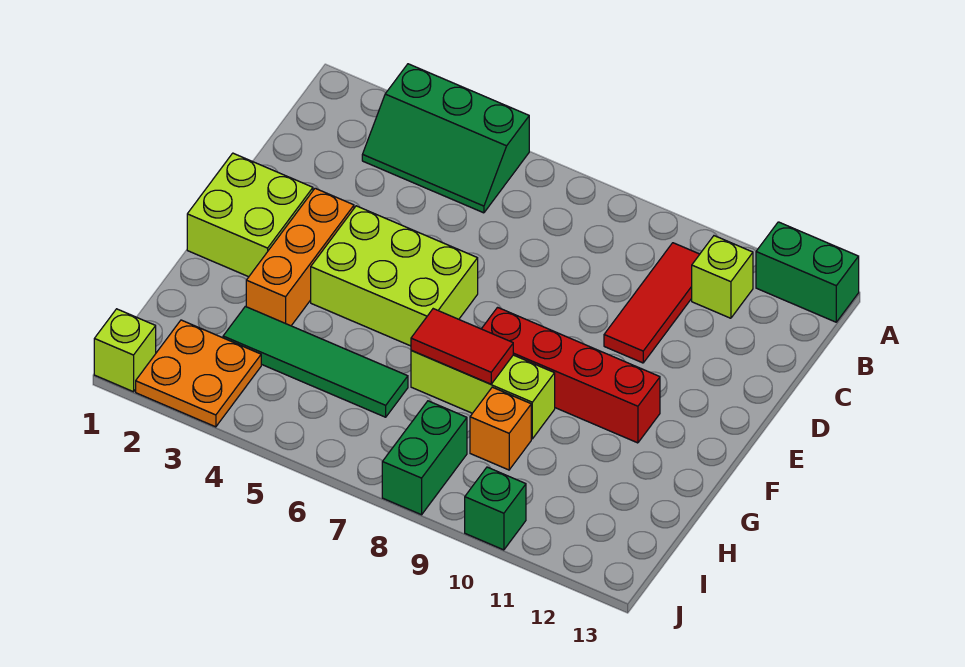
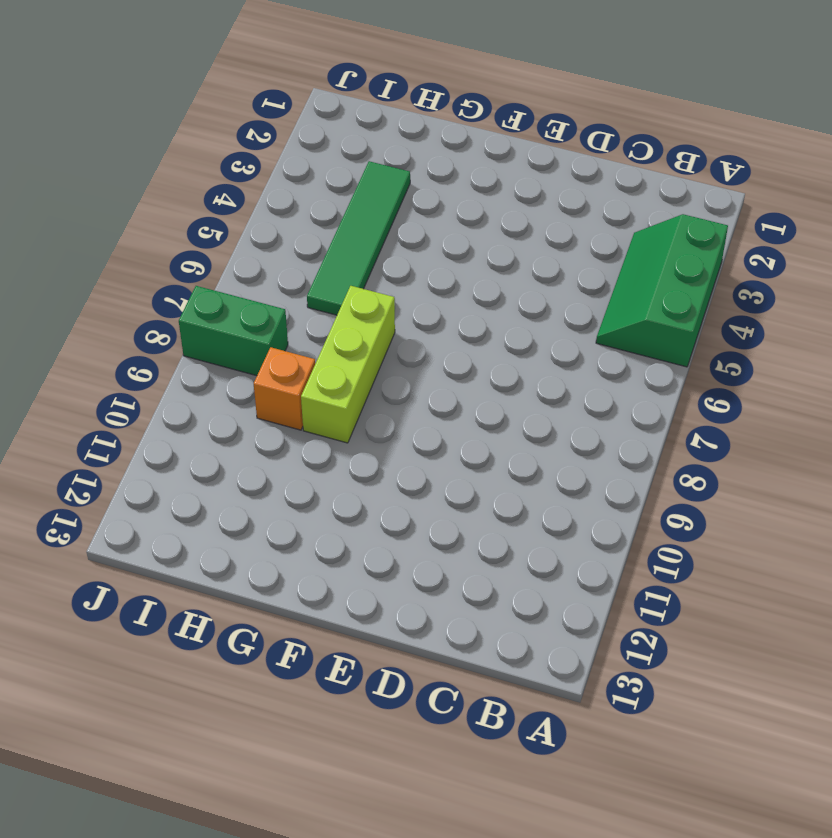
none -> green 1x2 brick [756,222,859,322]
none -> red 1x3 tile [604,243,700,363]
none -> lime 1x1 brick [692,236,753,318]

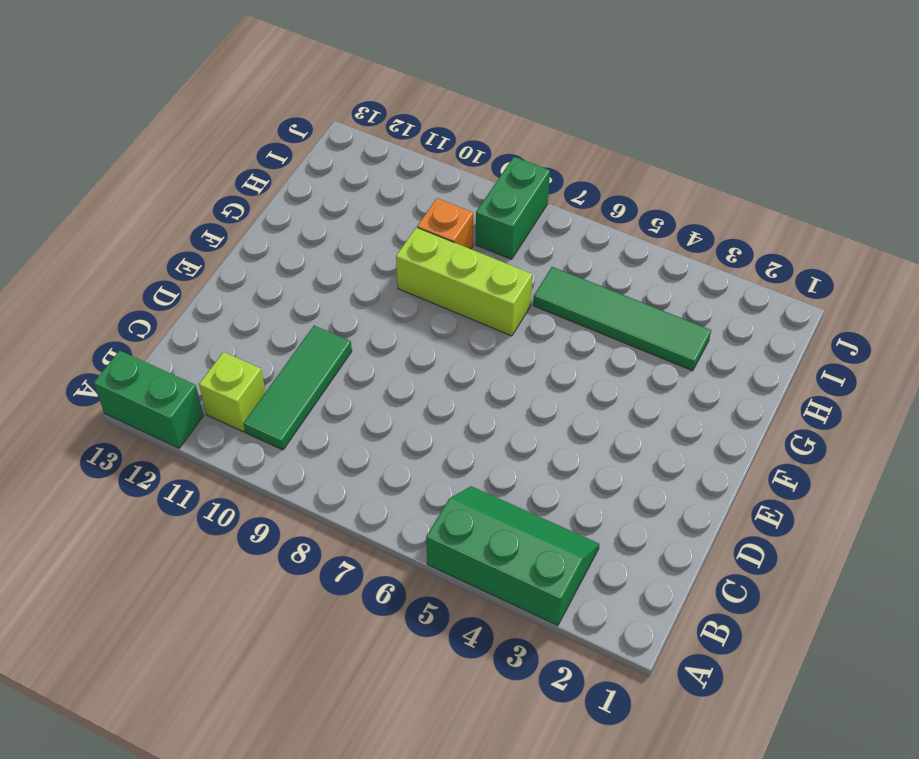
green 1x3 tile [244,326,352,450] -> red 1x3 tile [604,243,700,363]
none -> lime 2x2 brick [187,153,313,277]
none -> orange 1x3 brick [246,188,354,326]
none -> lime 2x3 brick [311,206,478,346]

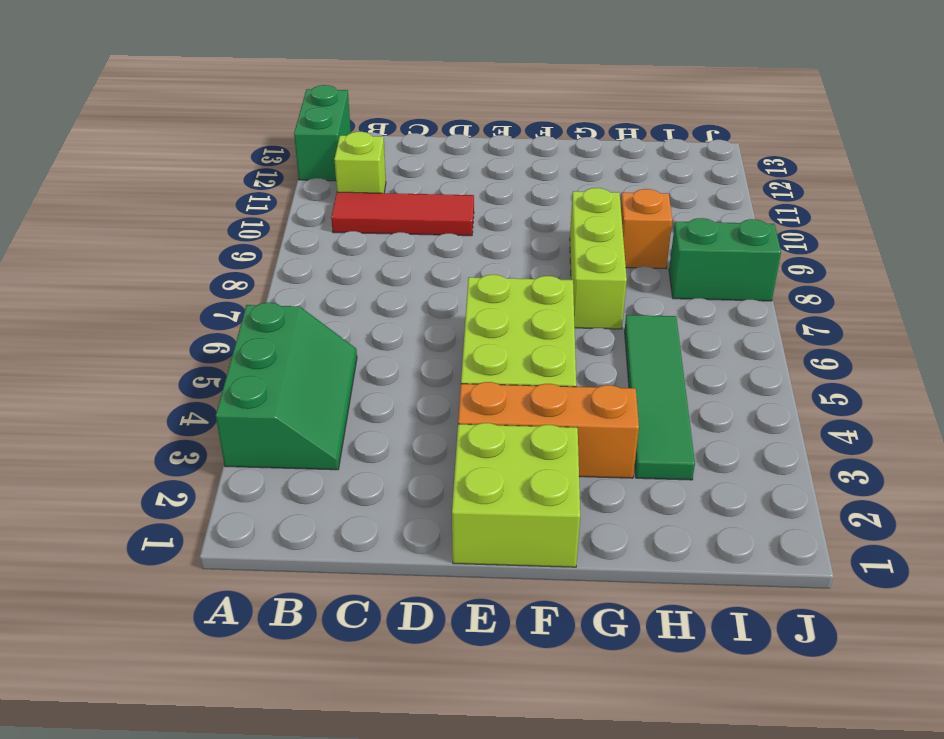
none -> red 1x4 brick [482,307,660,443]
none -> orange 2x2 plate [136,320,261,427]
none -> lime 1x1 brick [94,309,156,392]

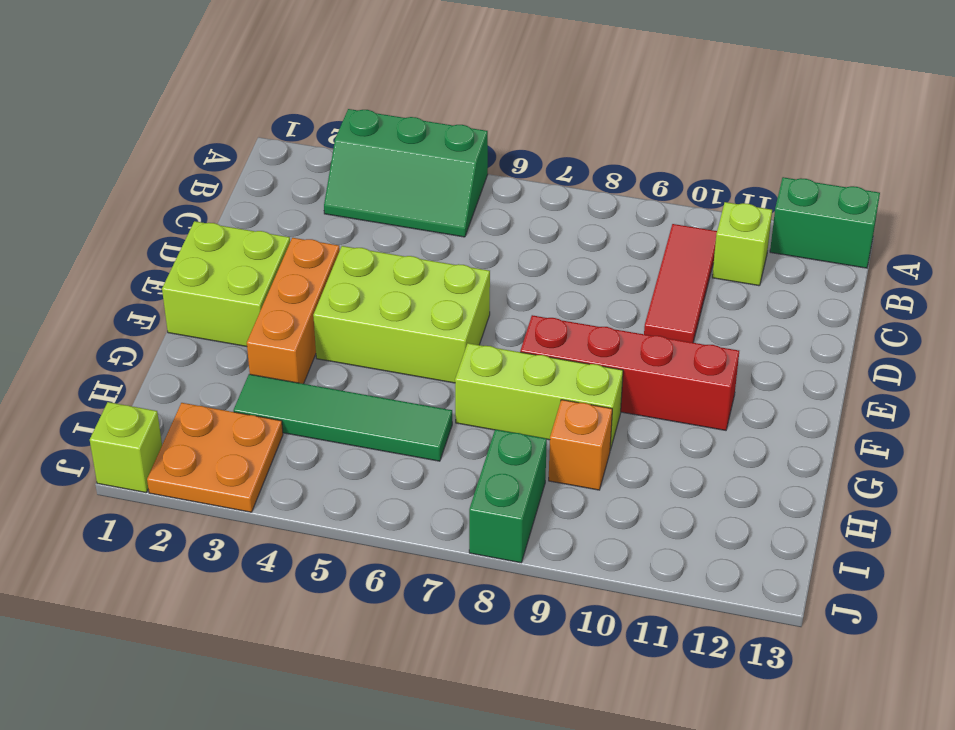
none -> green 1x1 brick [465,467,526,550]
none -> red 1x2 tile [411,309,513,384]

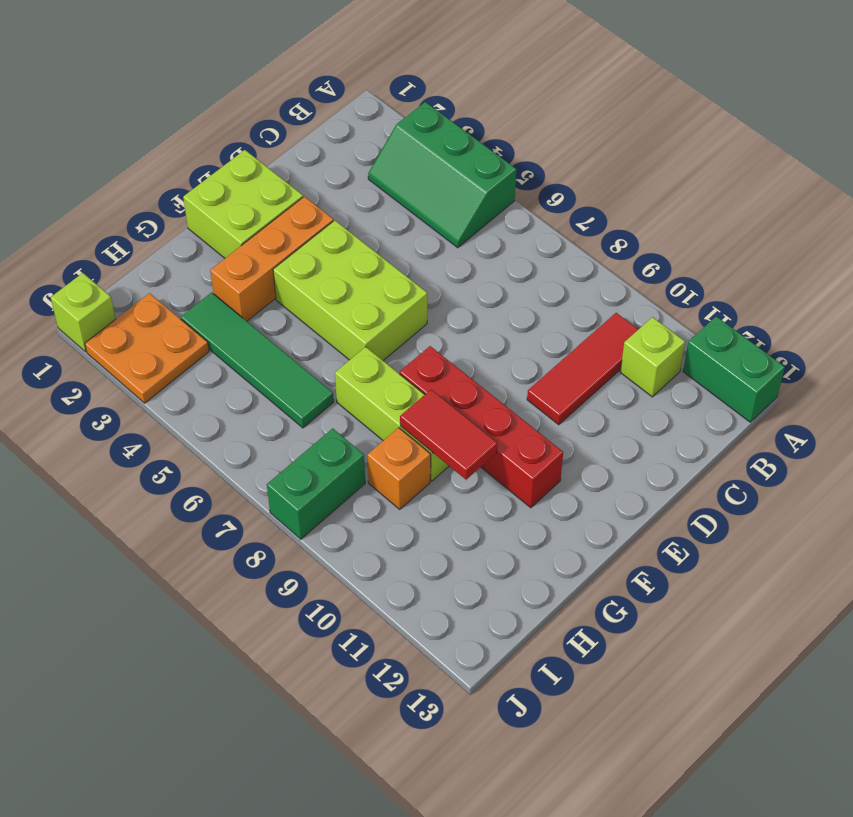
red 1x2 tile [400,390,497,480] -> red 1x2 tile moved to [411,309,513,384]
none -> green 1x1 brick [465,467,526,550]

